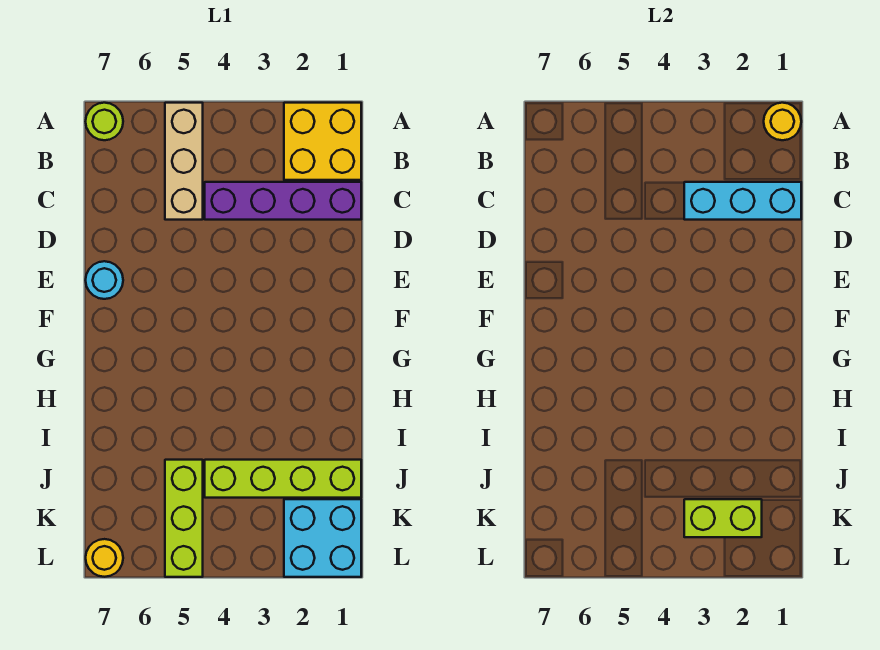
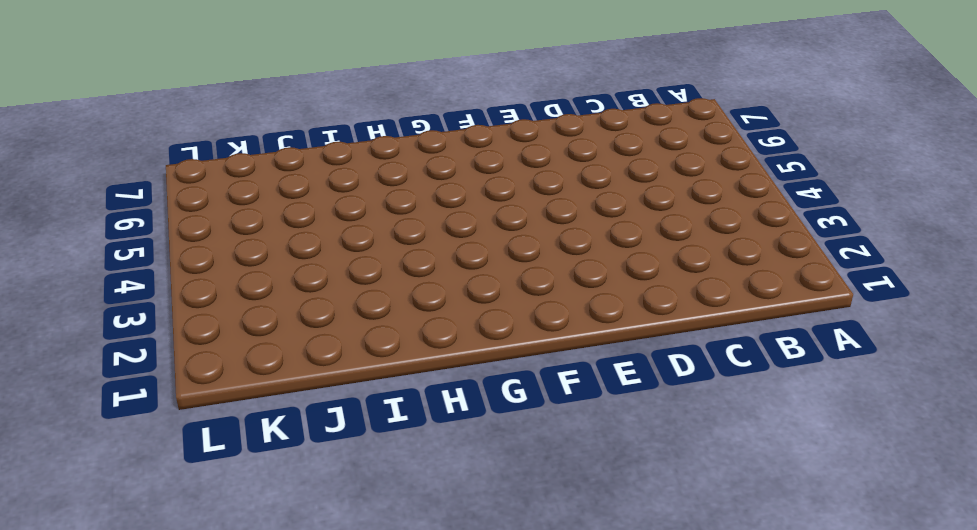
none -> yellow 2x2 brick [284,103,361,180]
none -> tan 1x3 brick [165,103,203,220]
none -> lime 1x1 round brick [86,103,123,140]

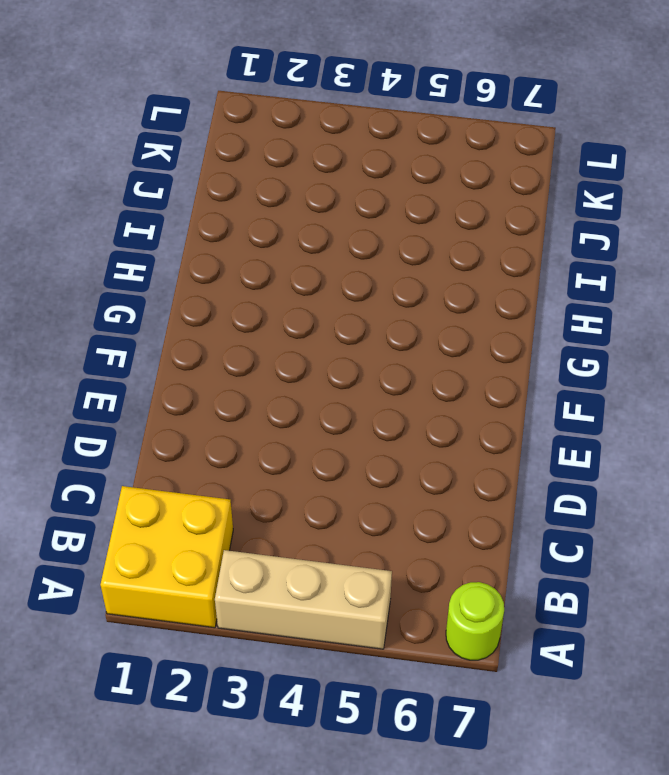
tan 1x3 brick [215,550,392,649] -> tan 1x3 brick turned to [165,103,203,220]
none -> purple 1x4 brick [205,182,361,220]
none -> cyan 1x1 round brick [86,261,123,299]
none -> lime 1x4 brick [205,460,361,498]

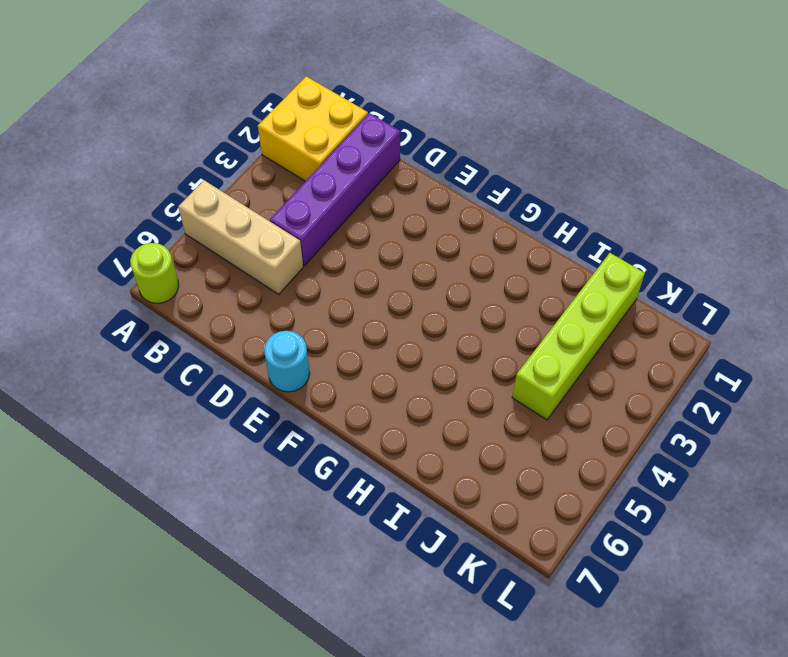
none -> lime 1x3 brick [165,460,203,577]
none -> cyan 2x2 brick [284,499,361,577]
none -> yellow 1x1 round brick [86,539,123,577]

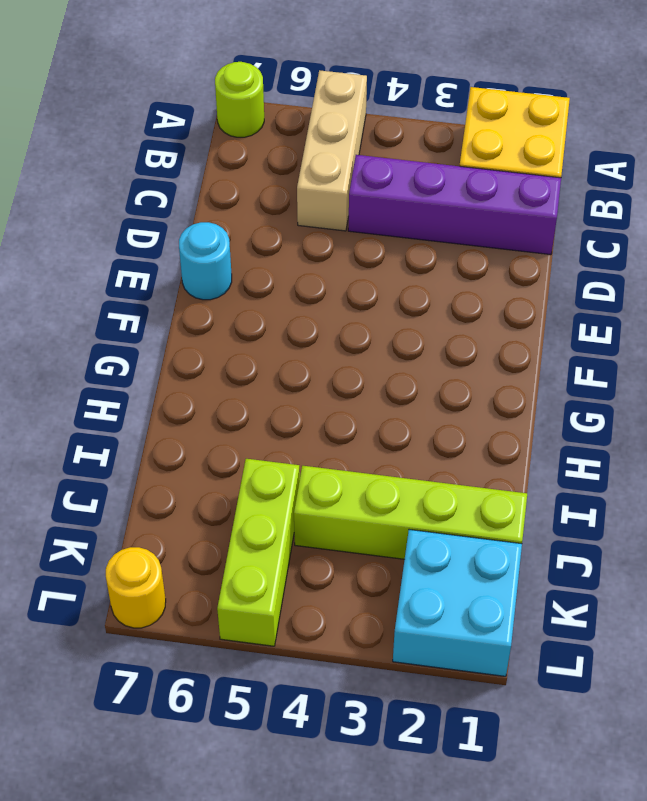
none -> yellow 1x1 round brick [764,103,801,140]
none -> cyan 1x3 brick [684,182,801,220]
none -> lime 1x2 brick [684,499,762,537]

